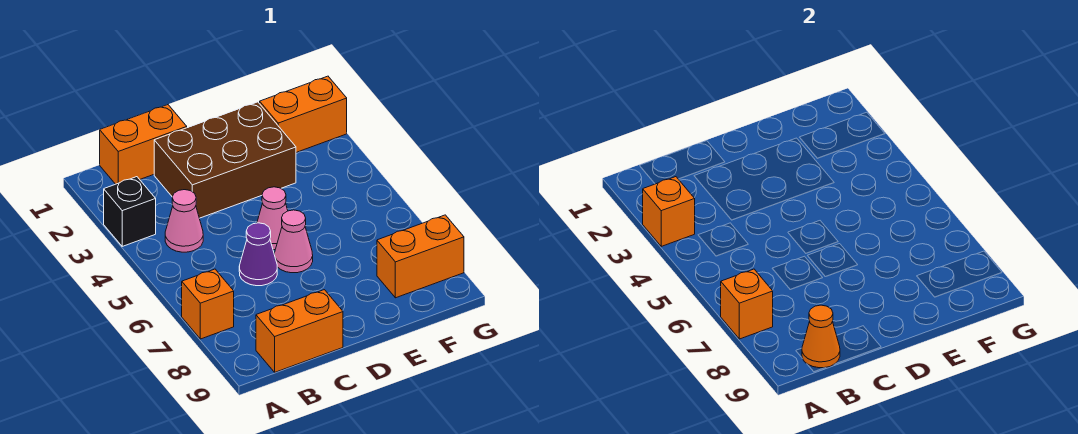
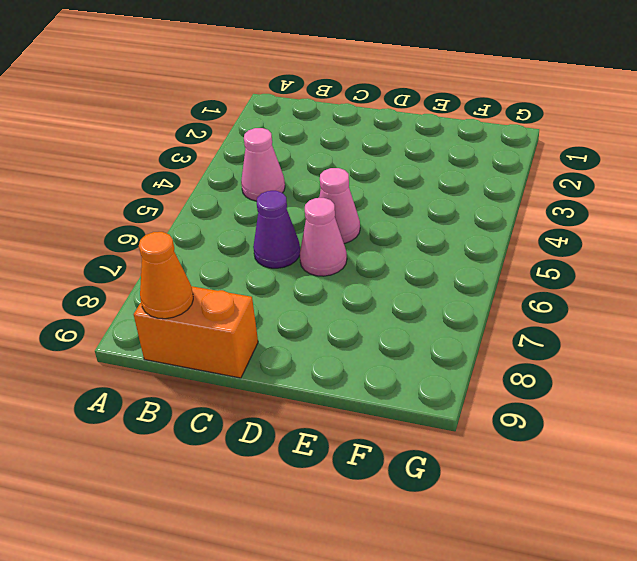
none -> black 1x1 brick [104,177,156,246]
none -> orange 1x1 brick [182,269,234,339]
none -> orange 1x2 brick [100,105,187,184]

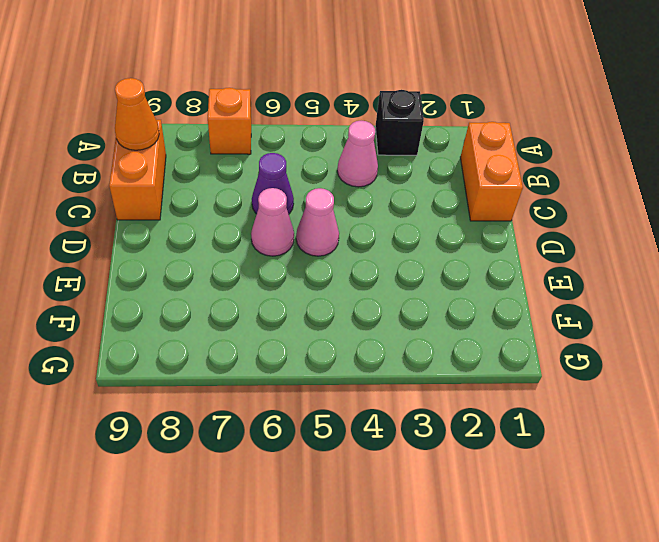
none -> brown 2x3 brick [154,102,296,218]
none -> orange 1x2 brick [260,76,347,152]
none -> orange 1x2 brick [377,215,464,298]

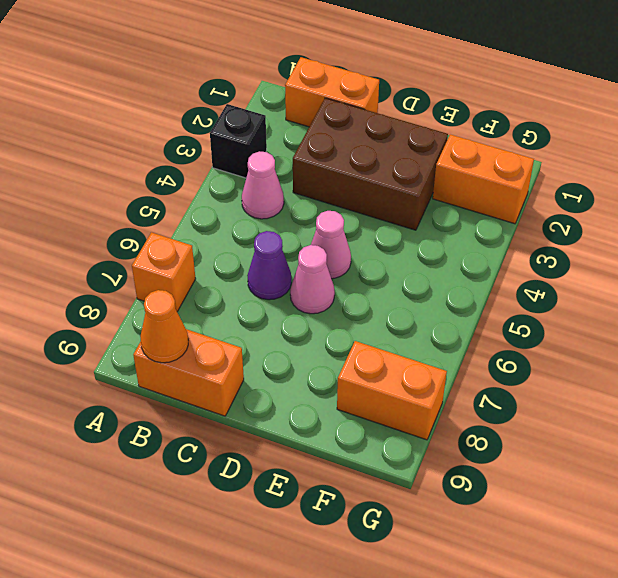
none -> orange 1x1 brick [643,177,695,246]
none -> orange 1x1 brick [721,269,773,339]

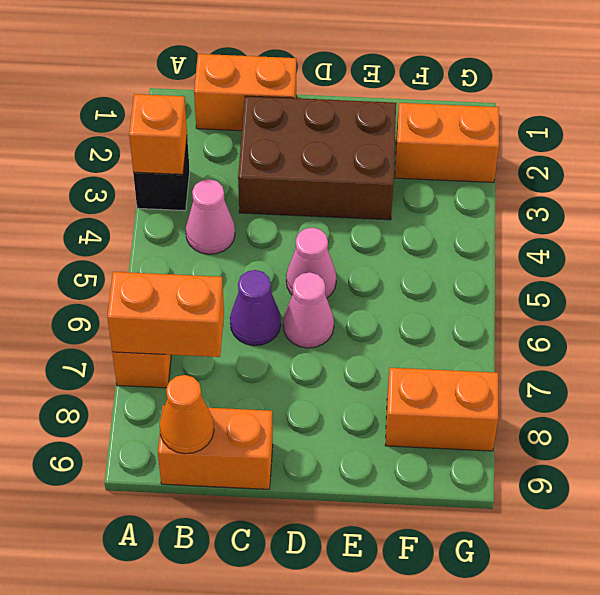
orange 1x2 brick [107,272,224,357] -> orange 1x1 brick [721,269,773,339]

